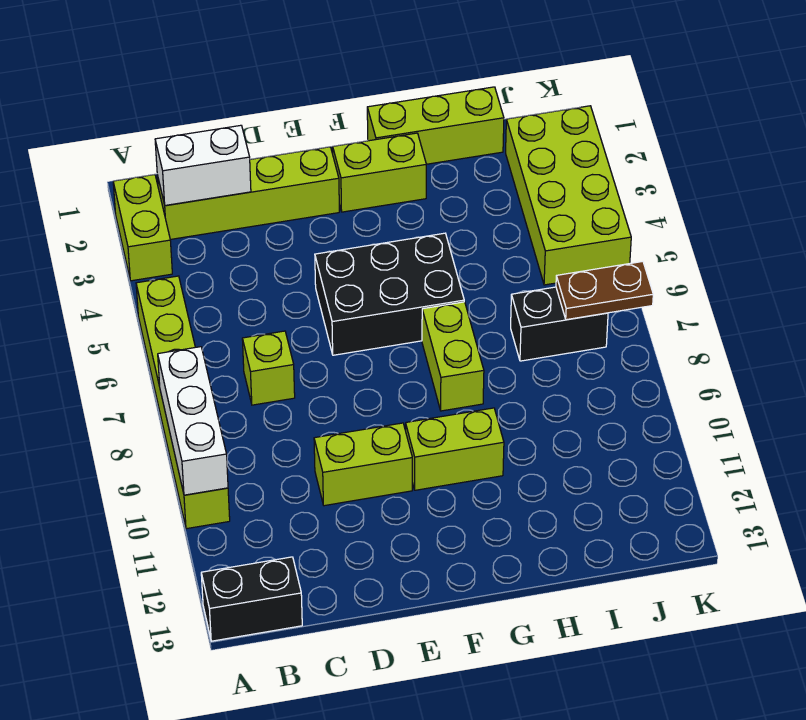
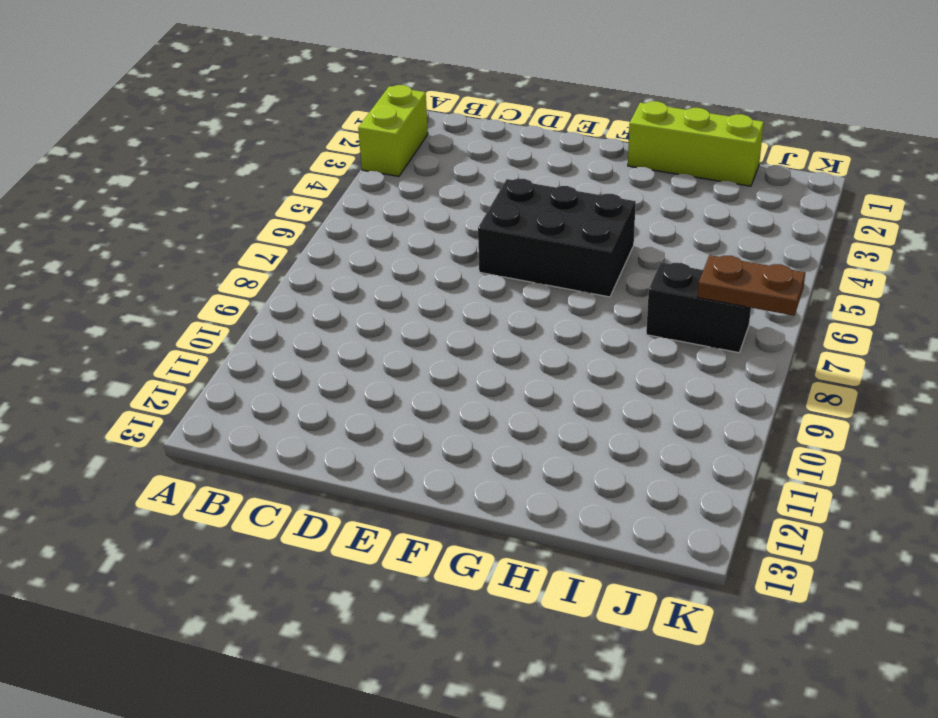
none -> lime 1x6 brick [136,276,230,529]
none -> black 1x2 brick [201,557,302,641]
none -> lime 1x4 brick [157,147,339,239]

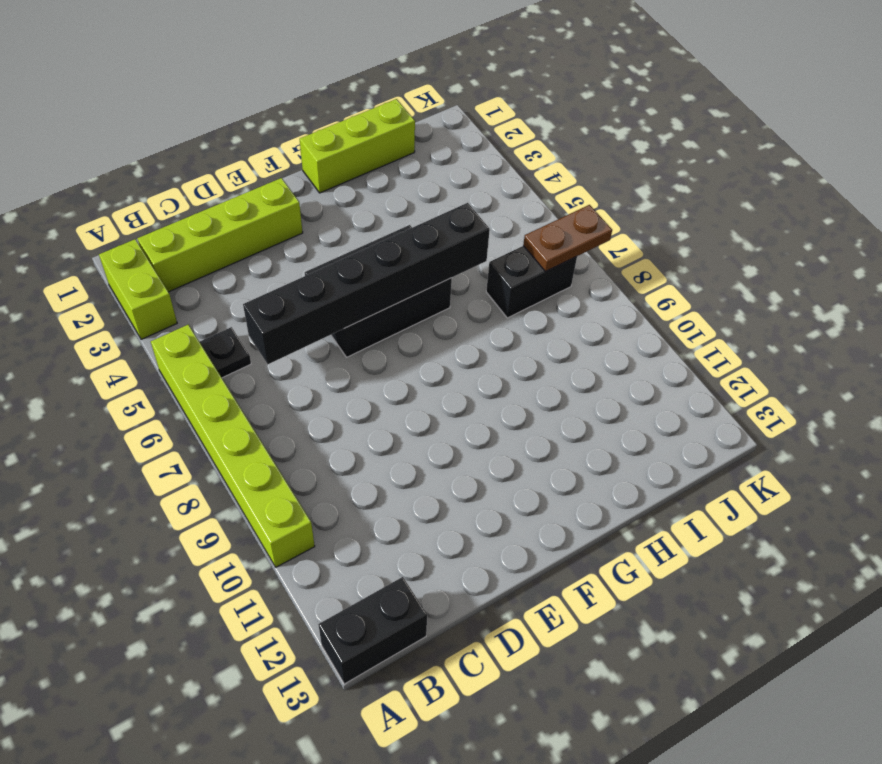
black 1x1 plate [200,327,251,378] -> none
black 1x6 brick [243,203,490,364] -> none
none -> lime 1x1 brick [242,331,295,405]
none -> lime 1x2 brick [314,423,412,506]
none -> lime 1x2 brick [333,133,426,212]

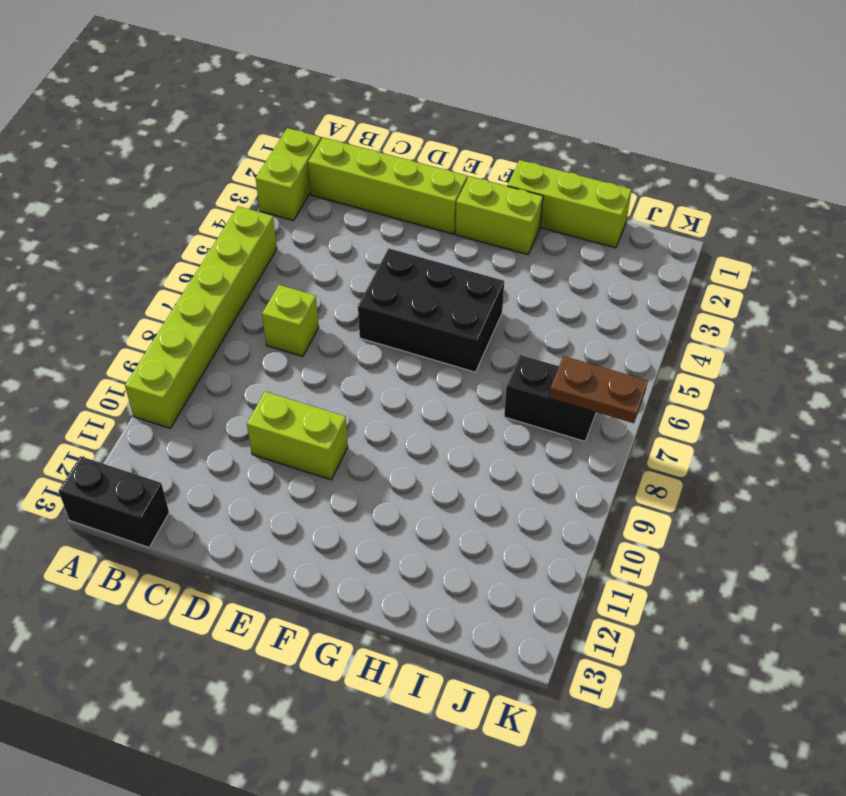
none -> lime 1x2 brick [406,408,504,490]
none -> lime 1x2 brick [422,302,484,411]
none -> lime 2x4 brick [506,106,631,285]

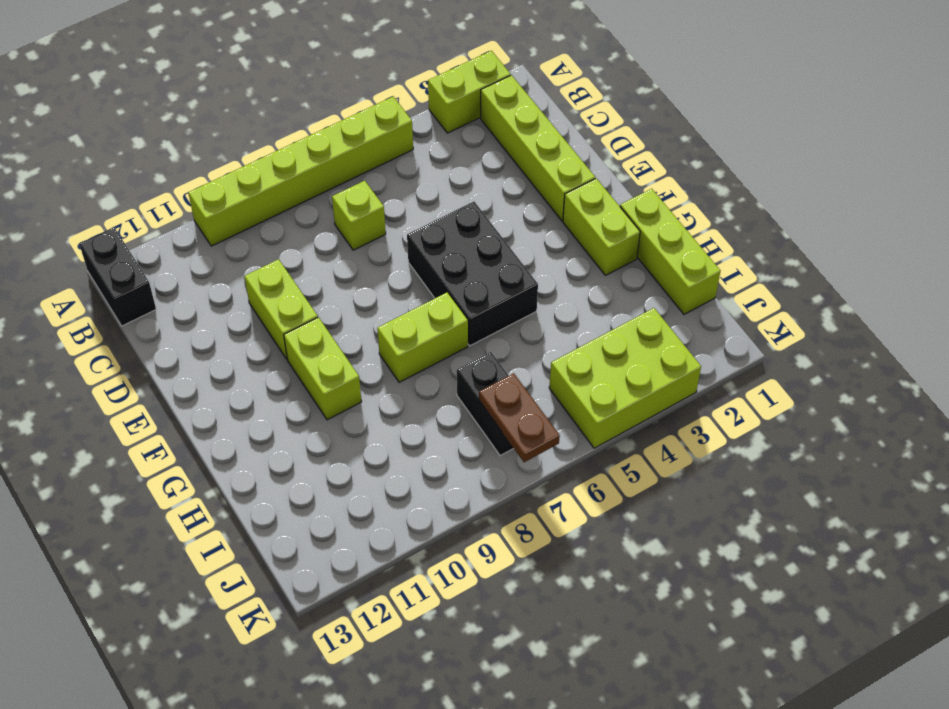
lime 2x3 brick [549,308,701,448] -> lime 2x4 brick [506,106,631,285]
none -> white 1x3 brick [158,347,228,495]
none -> white 1x2 brick [155,125,251,206]

